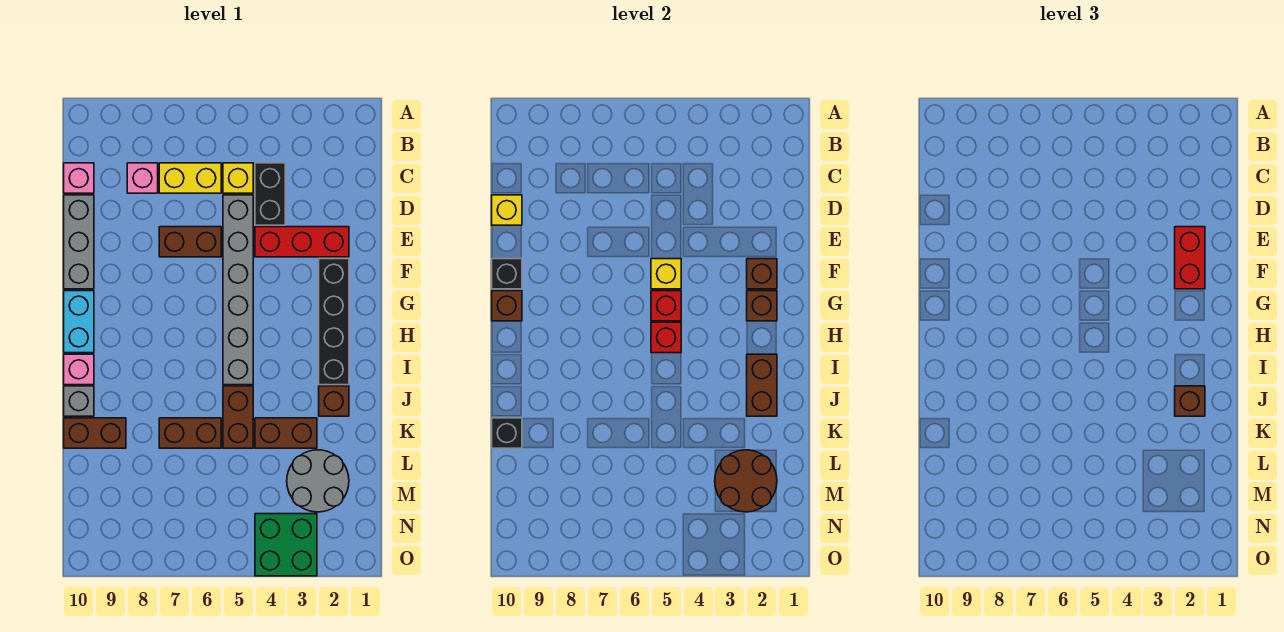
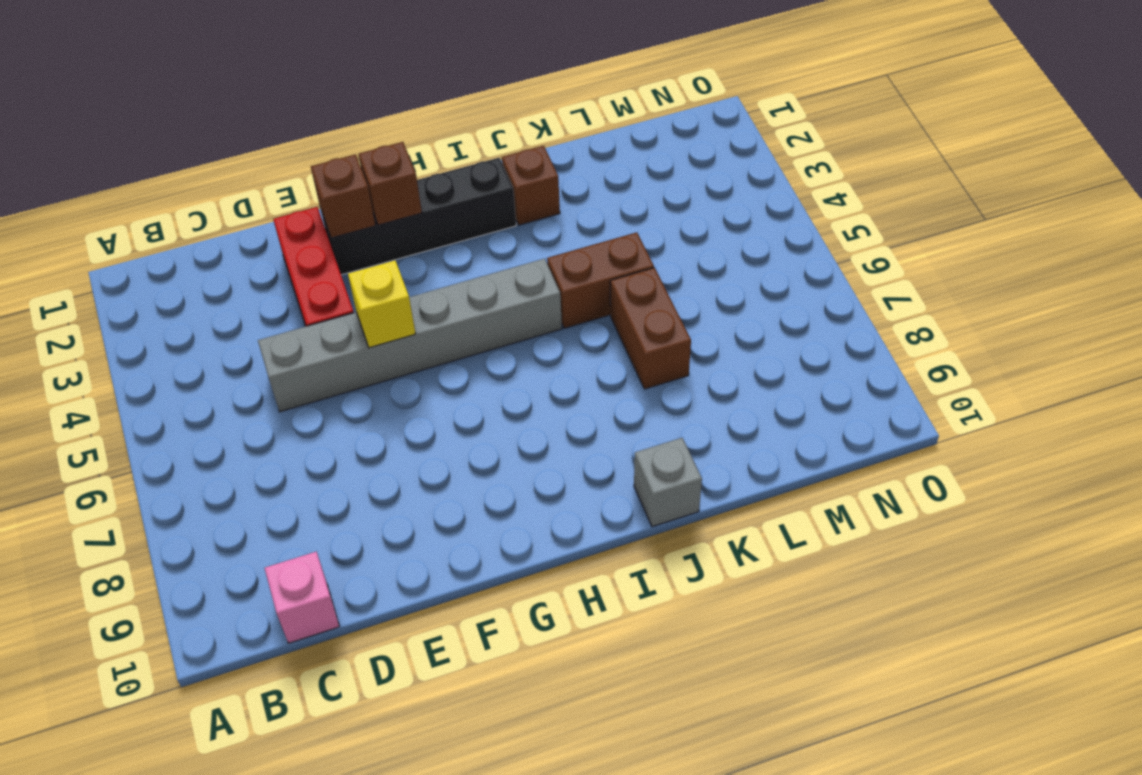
none -> black 1x2 brick [255,163,285,225]
none -> yellow 1x1 brick [223,163,253,193]
none -> yellow 1x2 brick [159,163,221,193]
none -> pink 1x1 brick [127,163,158,193]

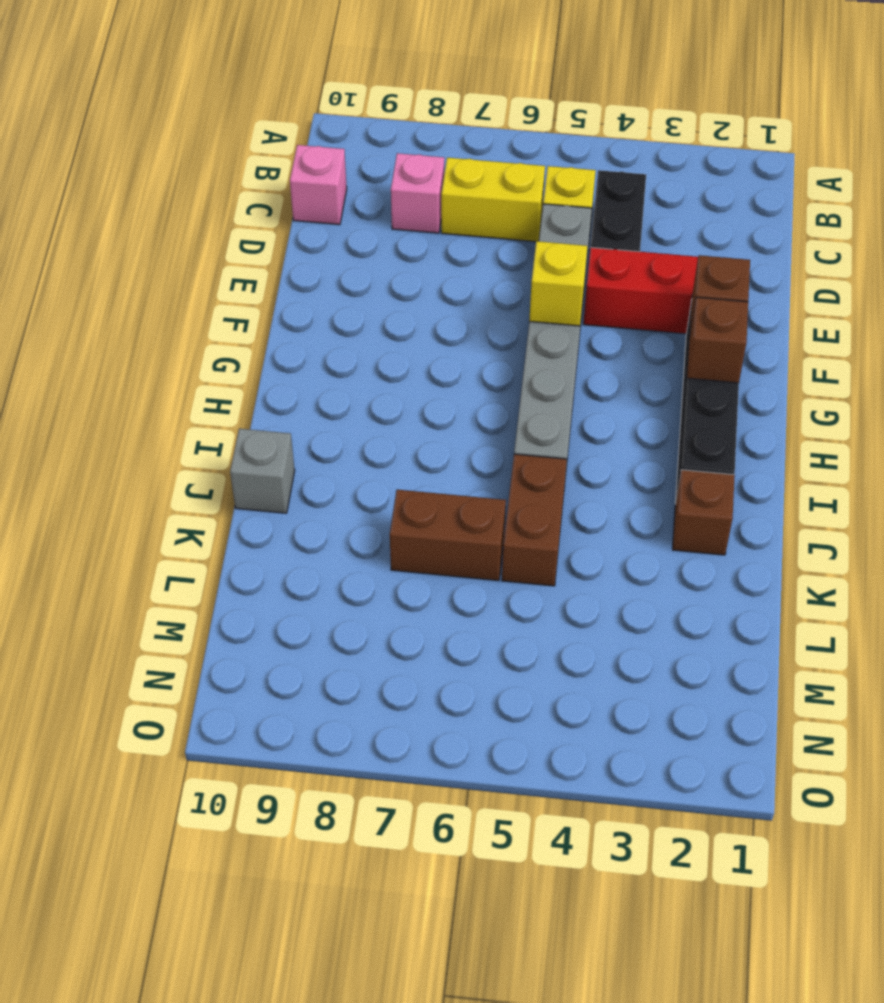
none -> grey 1x3 brick [64,195,94,289]
none -> brown 1x2 brick [159,227,221,257]
none -> cyan 1x2 brick [64,291,94,353]
none -> pink 1x1 brick [64,354,94,385]

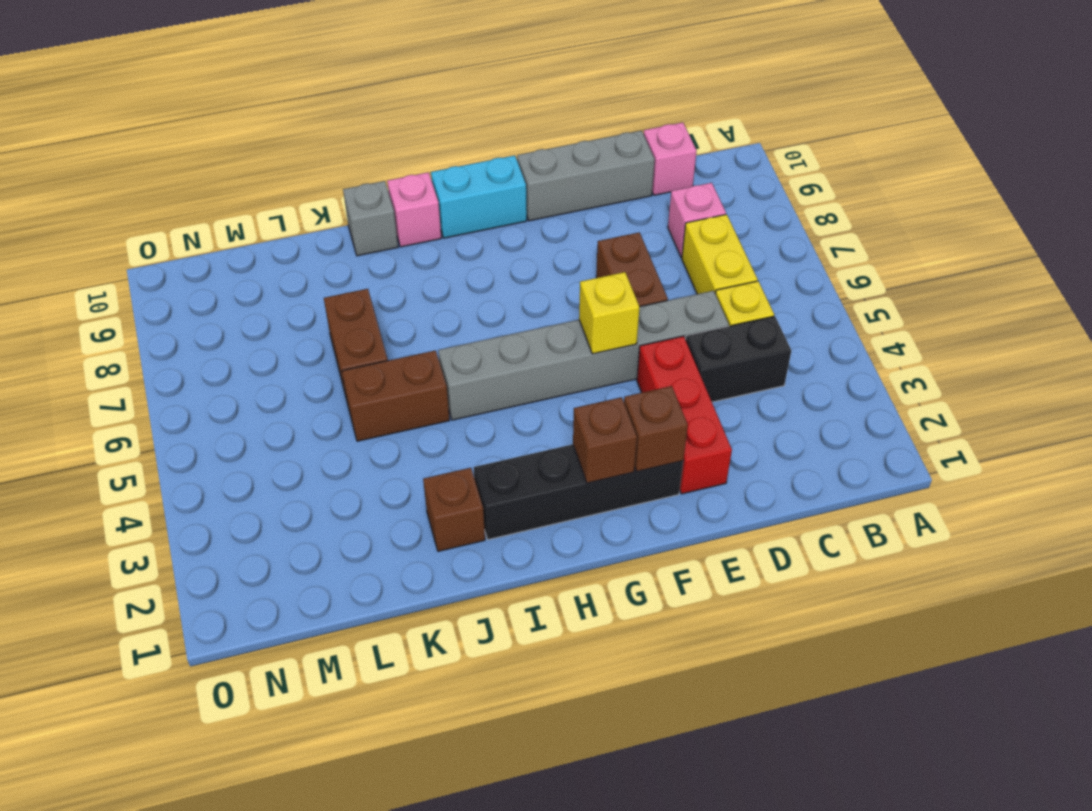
none -> brown 1x2 brick [255,418,317,448]
none -> brown 1x2 brick [64,418,126,448]
none -> grey 2x2 round brick [287,450,349,512]
none -> green 2x2 brick [255,514,317,576]

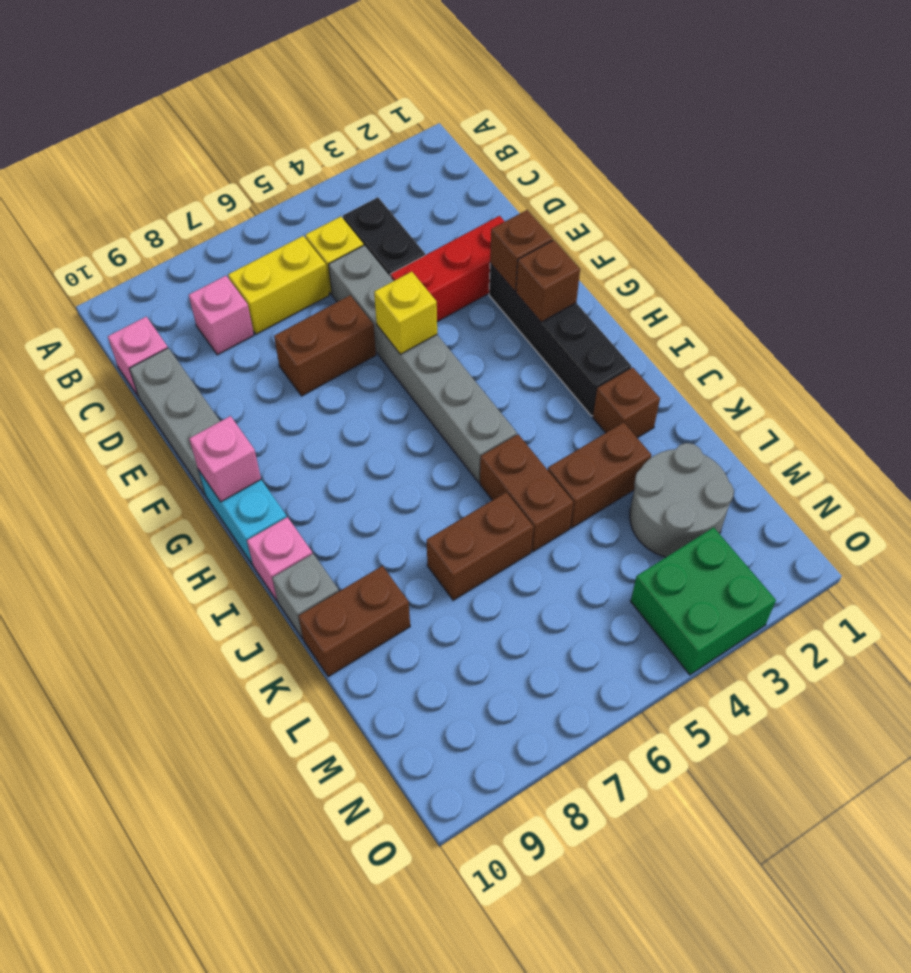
pink 1x1 brick [189,416,261,502] -> brown 1x1 brick [492,291,522,321]
none -> yellow 1x1 brick [492,195,522,225]
none -> black 1x1 brick [492,259,522,289]
none -> red 1x1 brick [651,291,681,321]
none -> red 1x1 brick [651,322,681,353]

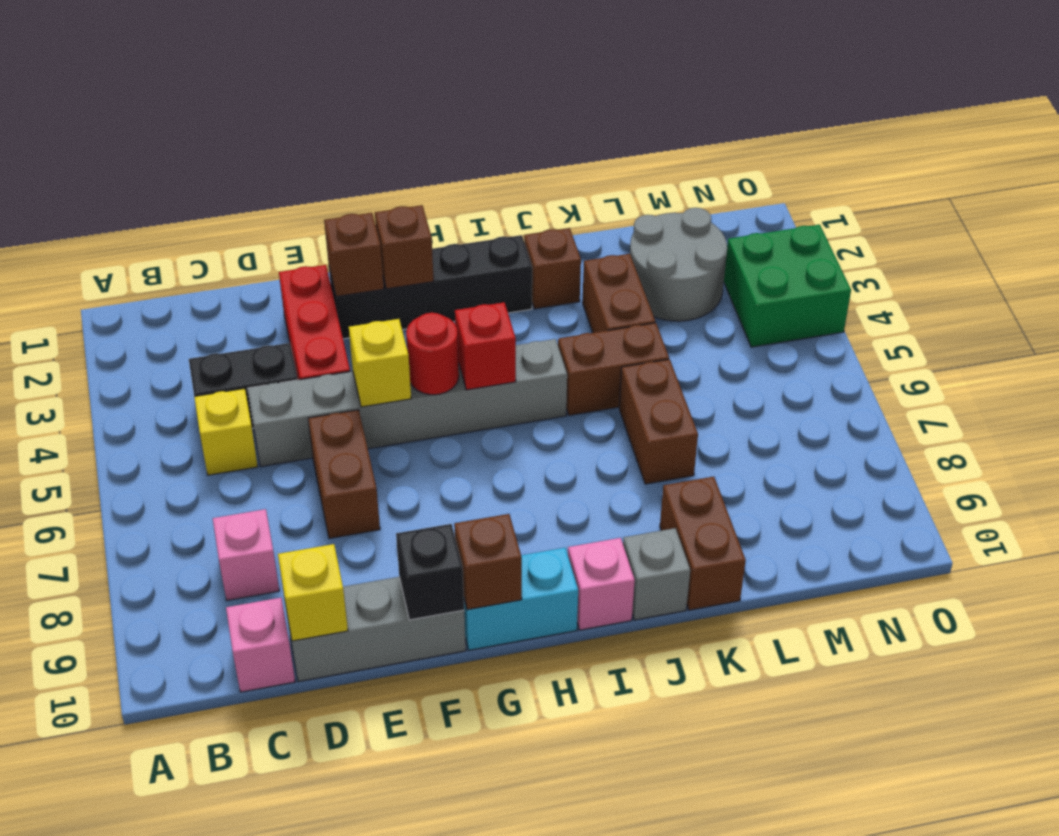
red 1x1 round brick [406,313,459,395] -> red 1x1 brick [651,291,681,321]
none -> yellow 1x2 brick [159,163,221,193]
none -> brown 1x2 brick [747,354,777,416]
none -> black 1x1 brick [492,418,522,448]
none -> brown 2x2 round brick [715,450,777,512]

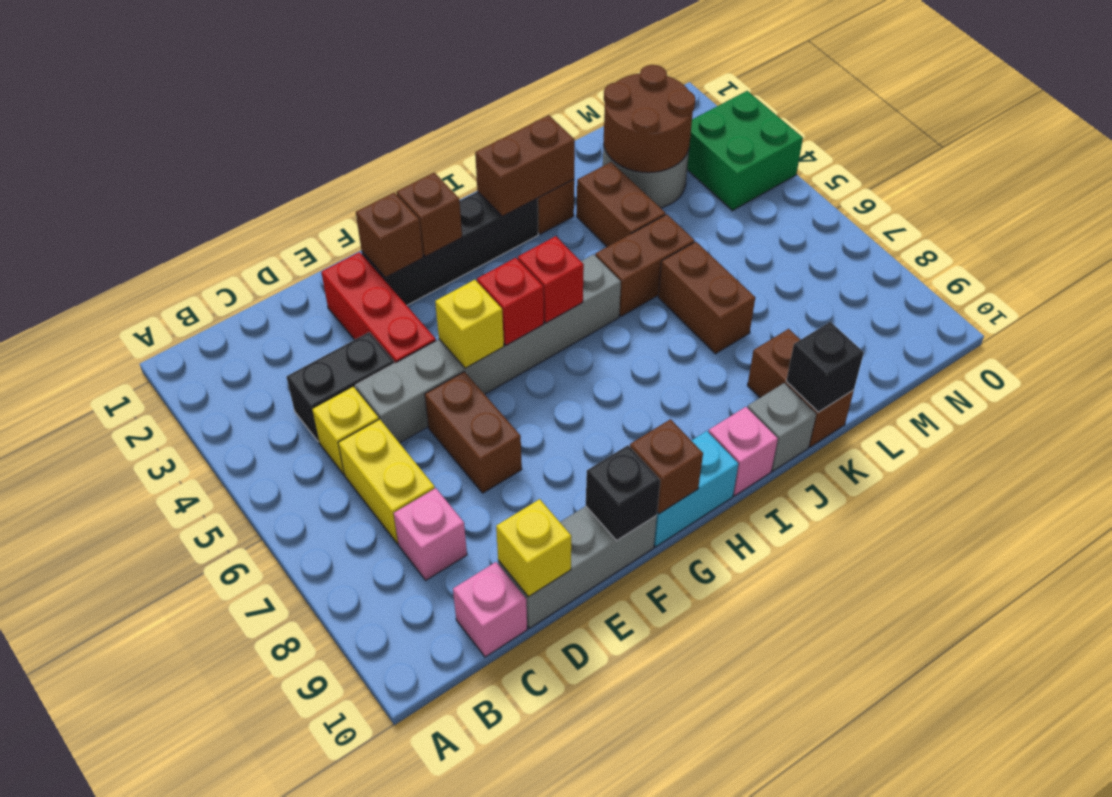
none -> red 1x2 brick [1175,227,1205,289]
none -> brown 1x1 brick [1175,386,1205,416]

